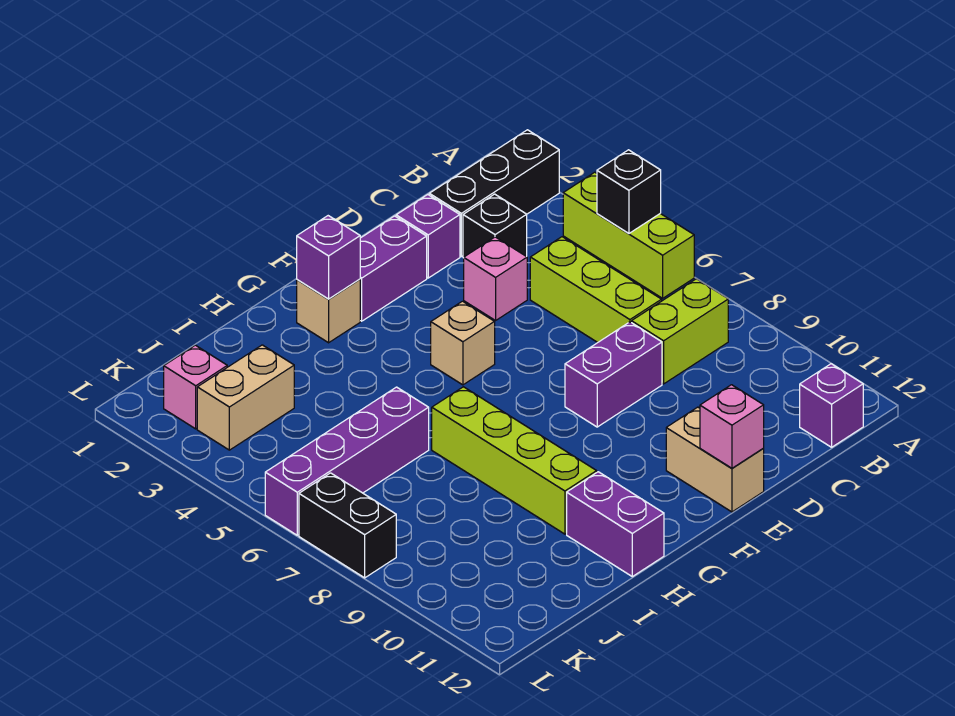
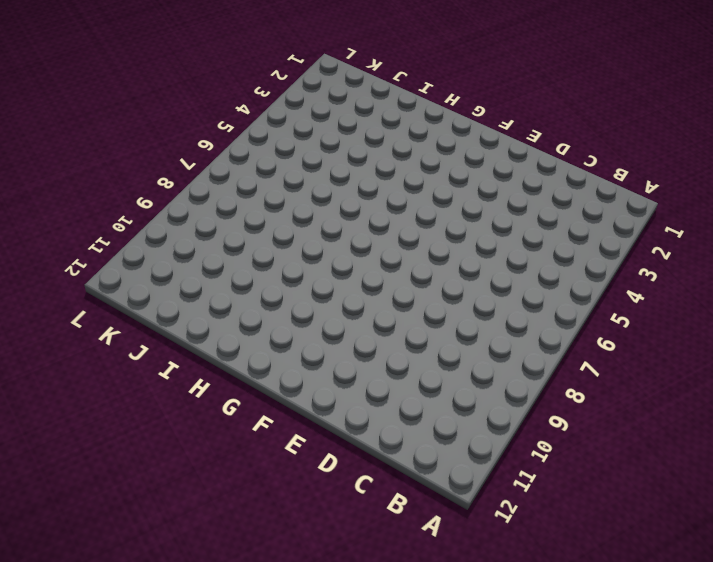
none -> black 1x3 brick [429,130,559,257]
none -> lime 1x3 brick [563,172,694,298]
none -> lime 1x2 brick [632,279,728,384]

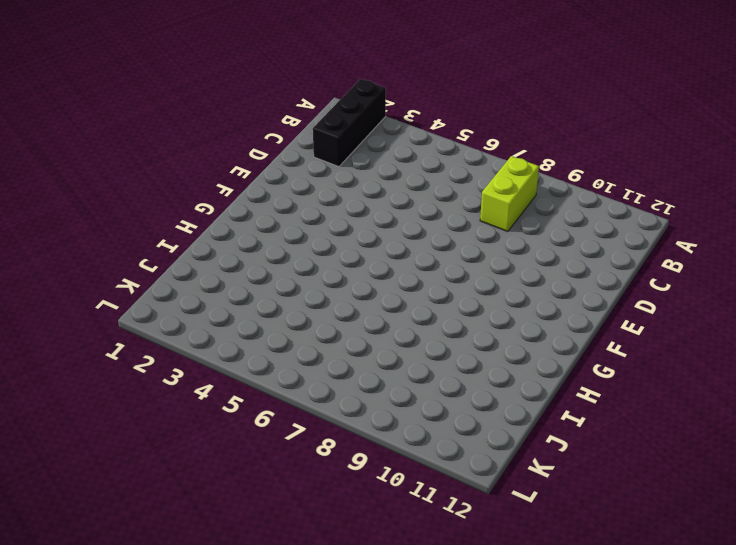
none -> lime 1x3 brick [563,172,694,298]
none -> purple 1x1 brick [800,364,863,447]
none -> black 1x1 brick [463,194,527,258]

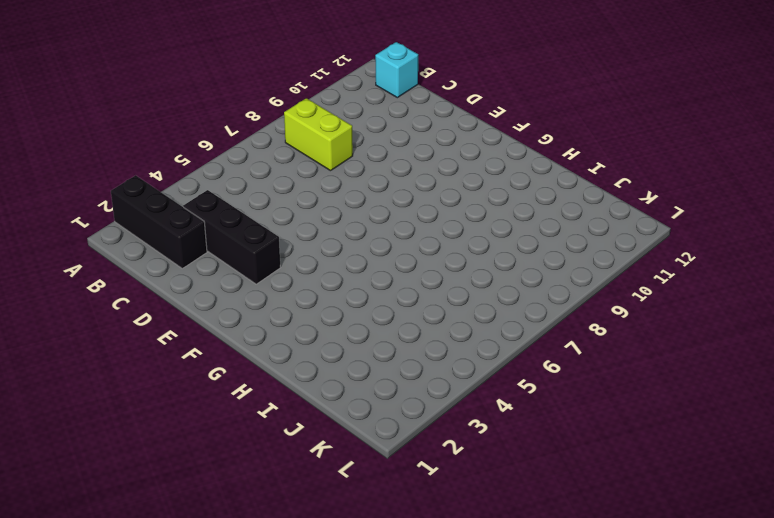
cyan 1x1 brick [375,42,418,98] -> purple 1x1 brick [800,364,863,447]
black 1x3 brick [183,190,280,284] -> black 1x1 brick [463,194,527,258]
none -> lime 1x3 brick [563,172,694,298]
none -> lime 1x3 brick [530,237,662,343]
none -> purple 1x1 brick [396,195,460,278]

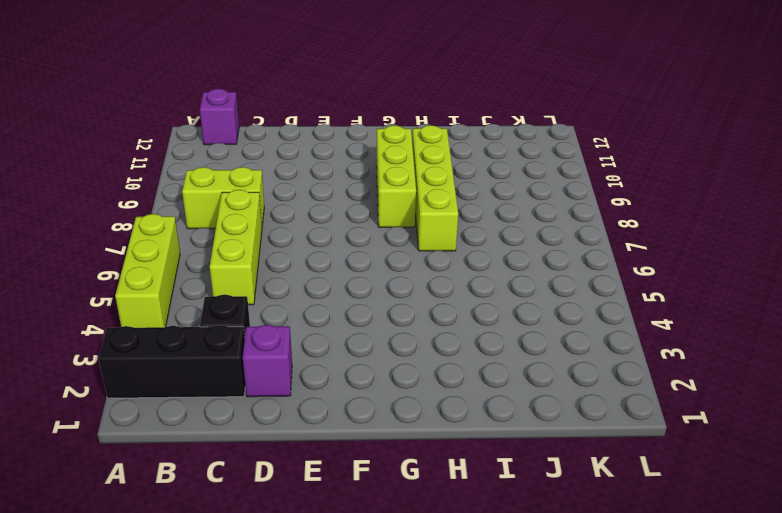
lime 1x3 brick [376,125,416,227] -> none
none -> pink 1x1 brick [464,237,527,320]
none -> purple 1x2 brick [565,322,662,427]
none -> purple 1x2 brick [360,216,427,321]

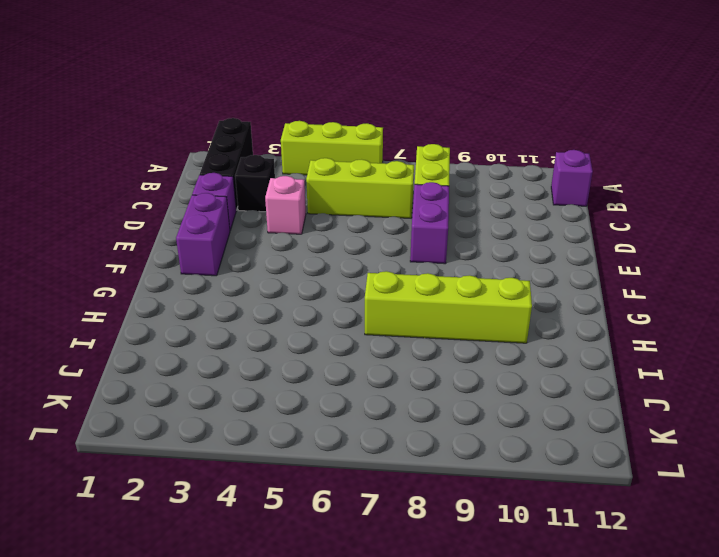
none -> tan 1x2 brick [666,407,764,512]
none -> tan 1x1 brick [431,301,495,385]
none -> tan 1x1 brick [297,279,360,343]

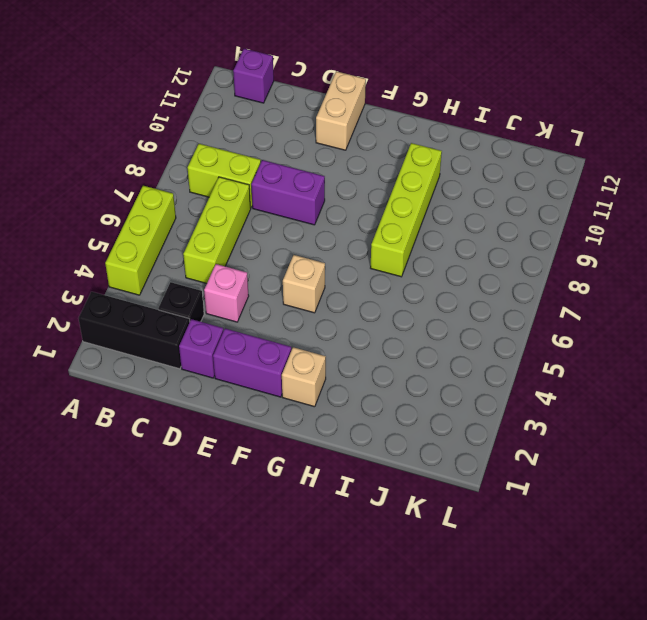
none -> purple 1x2 brick [567,472,664,577]
none -> purple 1x4 brick [265,387,429,535]
none -> tan 1x2 brick [197,345,294,450]

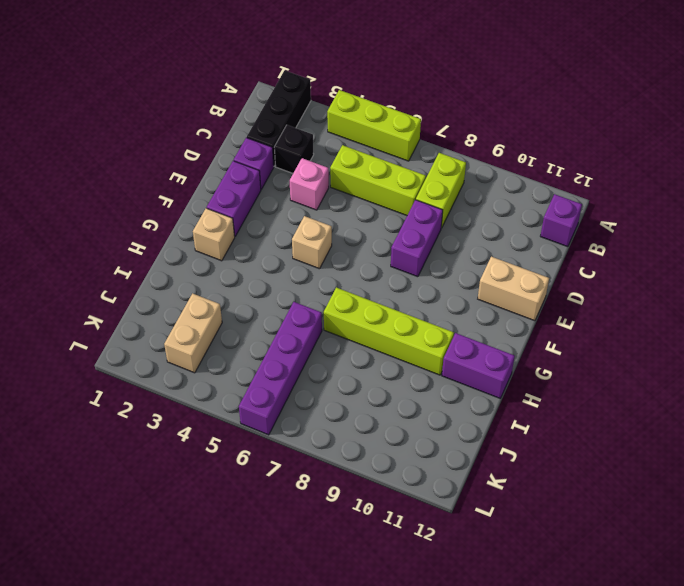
none -> pink 1x1 brick [164,345,227,429]
none -> black 1x2 brick [299,473,396,578]
none -> black 1x1 brick [597,150,661,233]

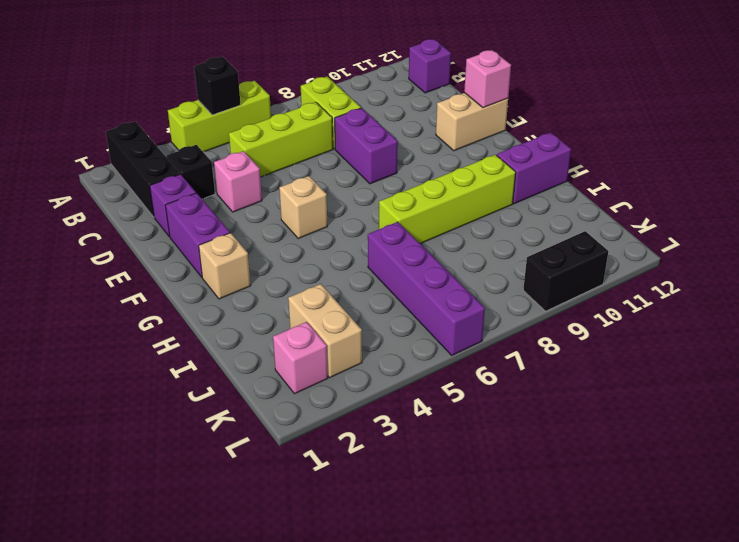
black 1x2 brick [523,231,608,311] -> black 1x2 brick moved to [299,473,396,578]
none -> purple 1x1 brick [297,216,360,299]

